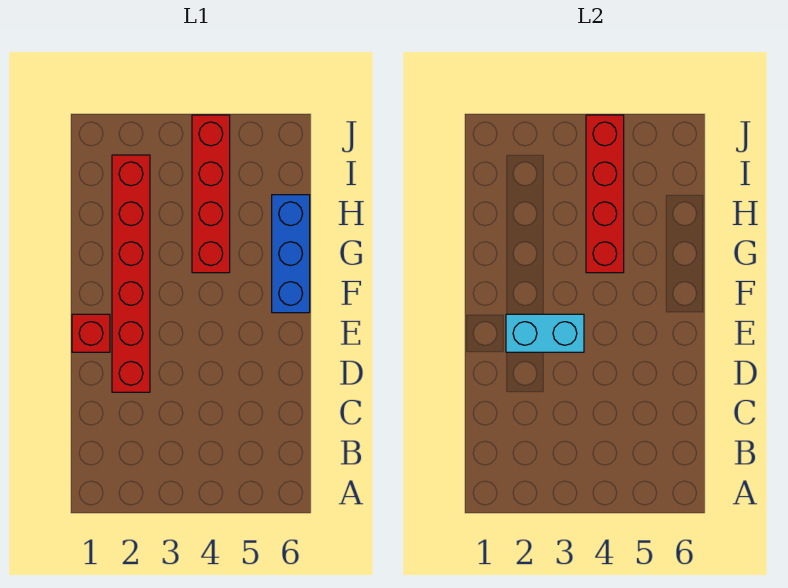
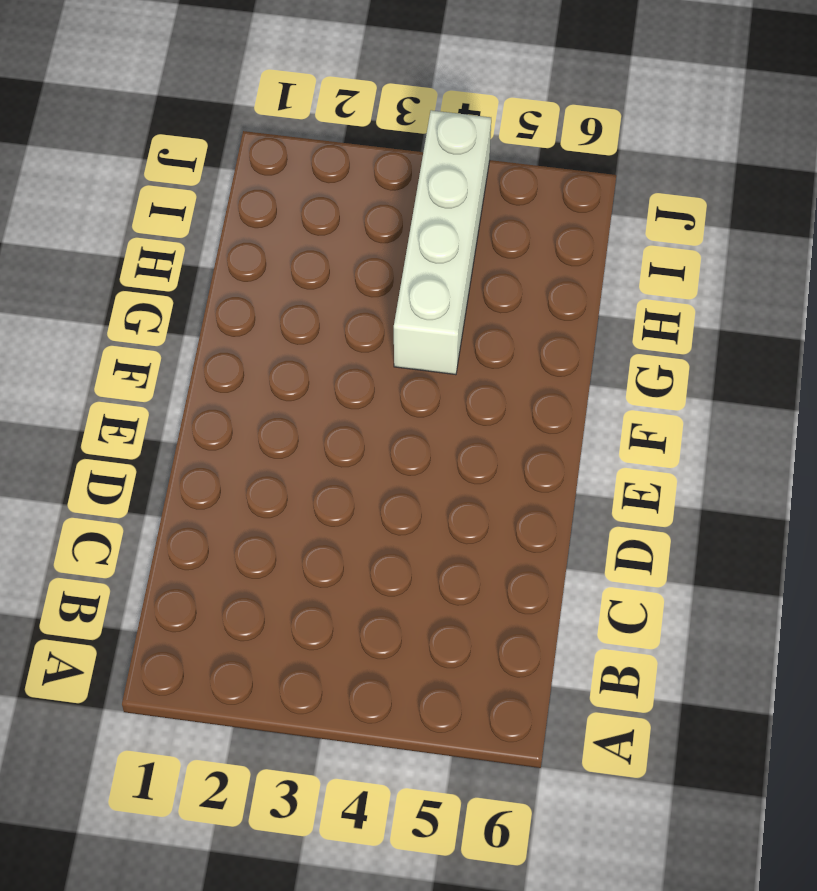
white 1x4 brick [394,110,491,375] -> red 1x4 brick [192,115,230,273]
none -> red 1x6 brick [112,155,150,392]
none -> red 1x1 brick [72,314,110,352]

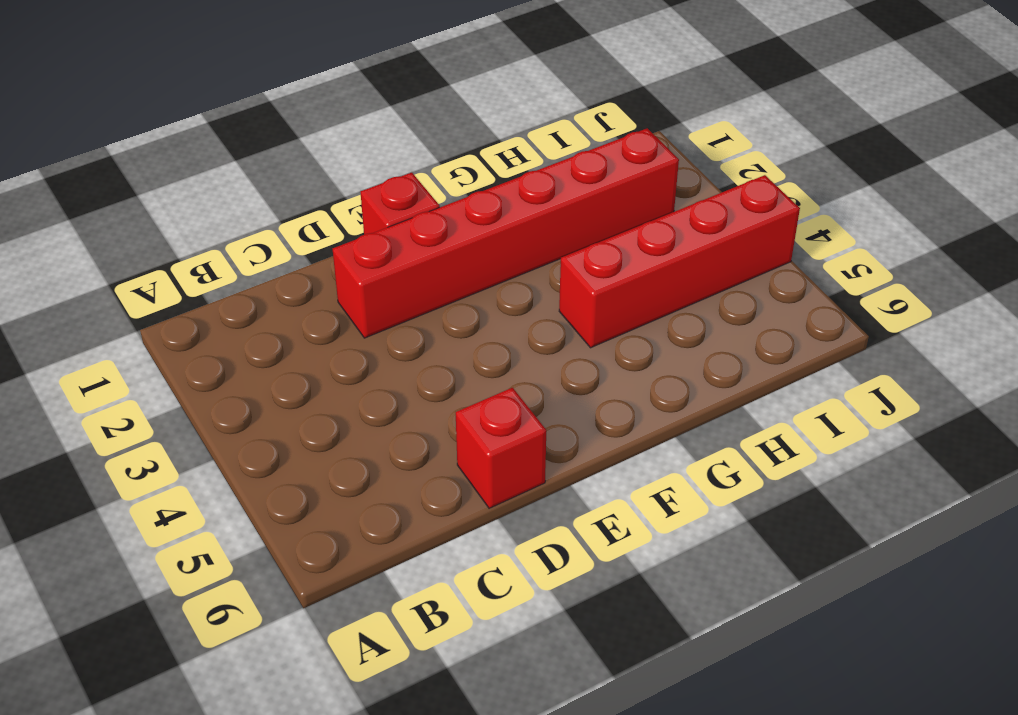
red 1x1 brick [456,388,546,508] -> none
none -> blue 1x3 brick [272,195,310,313]
none -> cyan 1x2 brick [506,314,584,352]

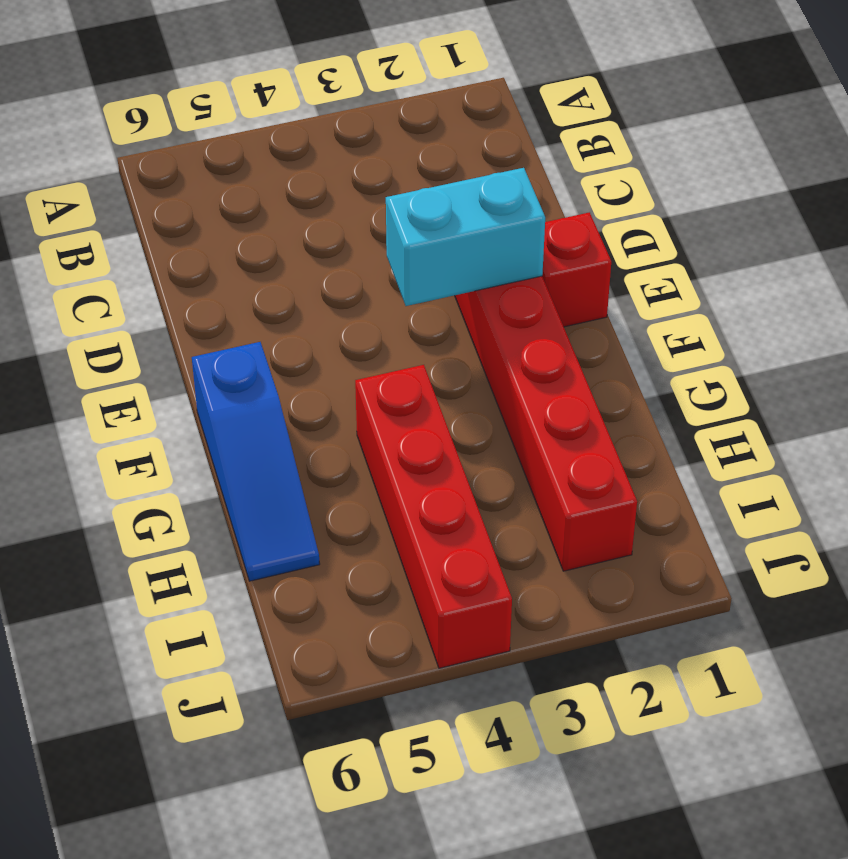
blue 1x3 slope [192,342,320,581] -> blue 1x3 brick [272,195,310,313]
none -> red 1x4 brick [586,115,624,273]

